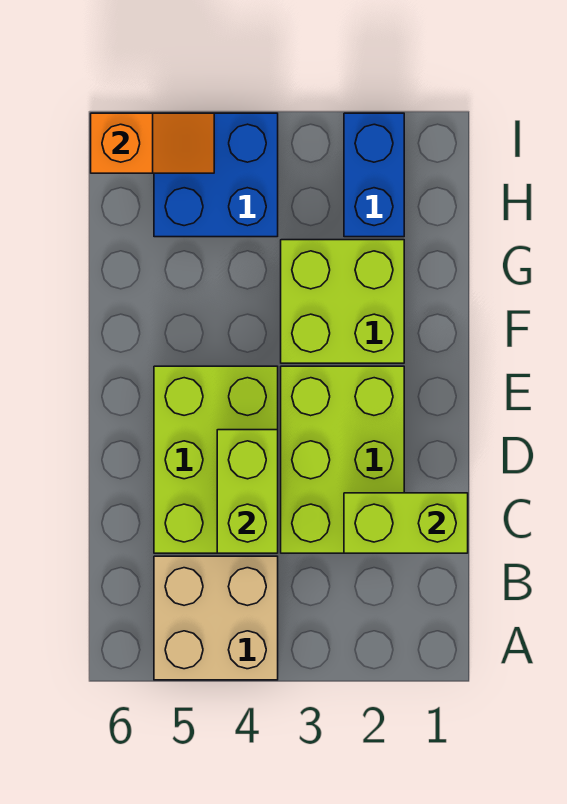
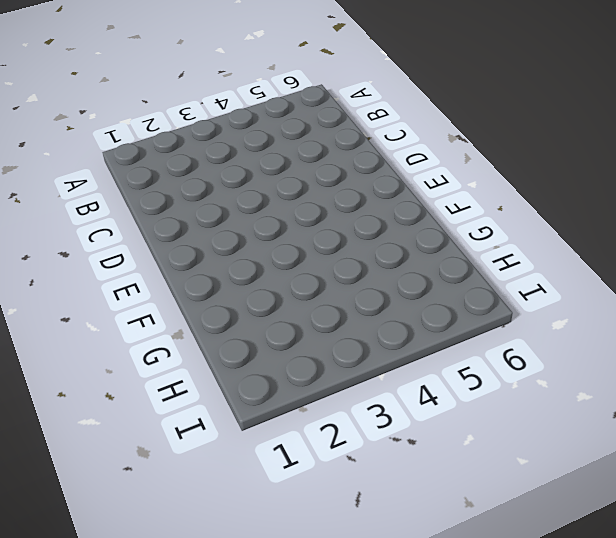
none -> tan 2x2 brick [154,556,278,680]
none -> lime 2x3 brick [281,366,404,553]

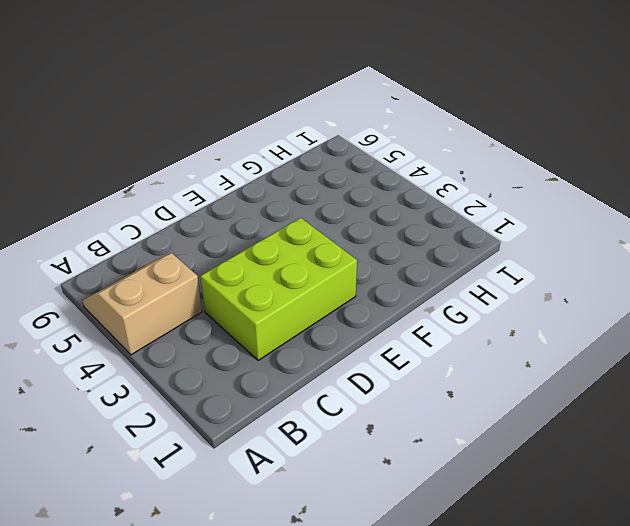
tan 2x2 slope [83,253,202,355] -> tan 2x2 brick [154,556,278,680]
none -> lime 2x3 brick [154,366,278,553]
none -> lime 2x2 brick [281,240,404,363]

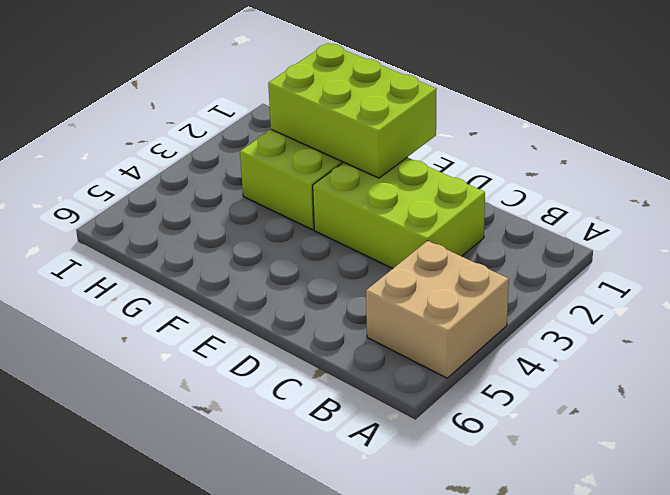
lime 2x3 brick [268,43,436,178] -> lime 2x3 brick moved to [154,366,278,553]
none -> blue 1x2 brick [344,113,404,237]
none -> blue 2x2 brick [154,113,278,237]

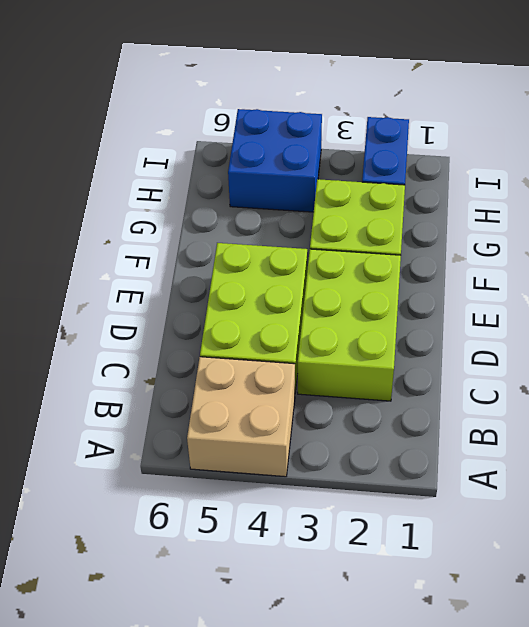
none -> lime 1x2 brick [344,493,468,553]
none -> lime 1x2 brick [217,430,278,553]

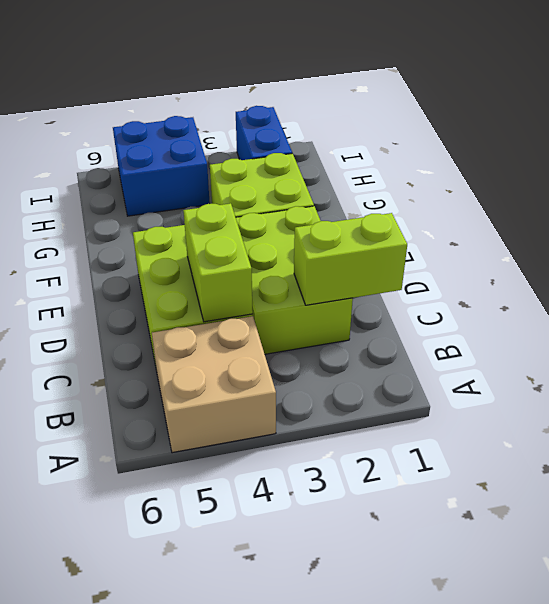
none -> orange 1x2 slope [91,113,214,173]

